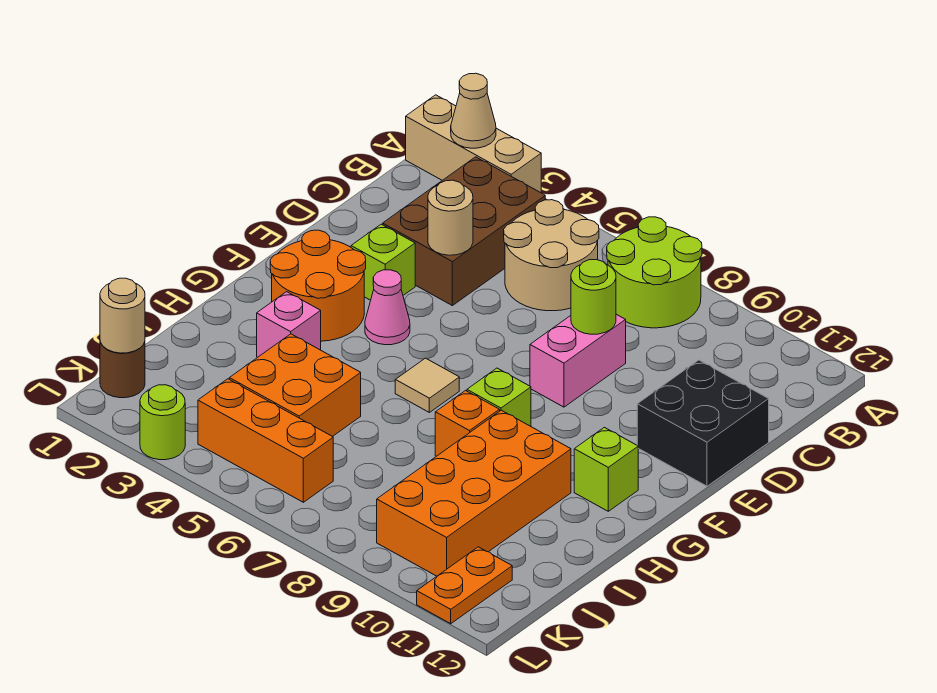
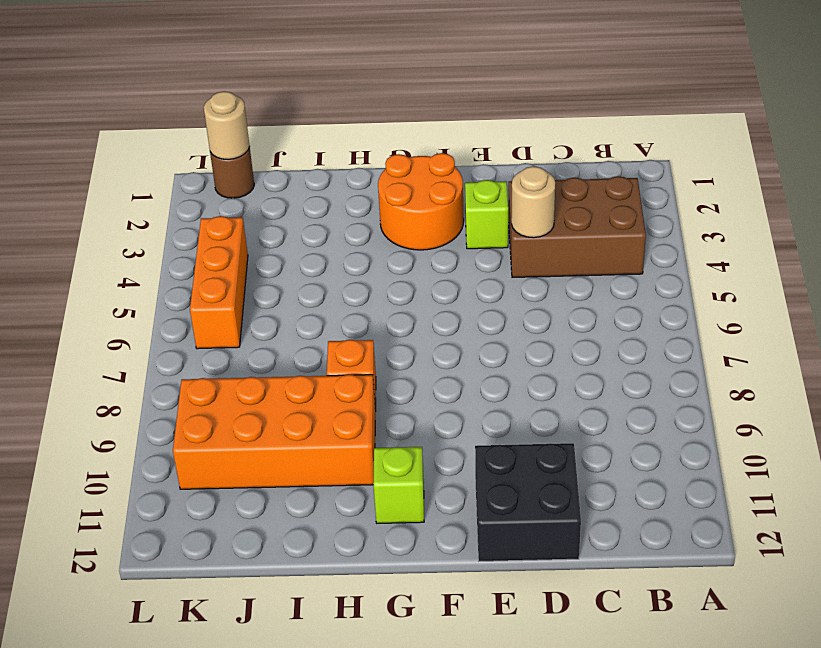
none -> tan 1x3 brick [406,95,541,193]
none -> lime 2x2 round brick [607,217,702,328]
none -> tan 2x2 round brick [504,200,599,311]

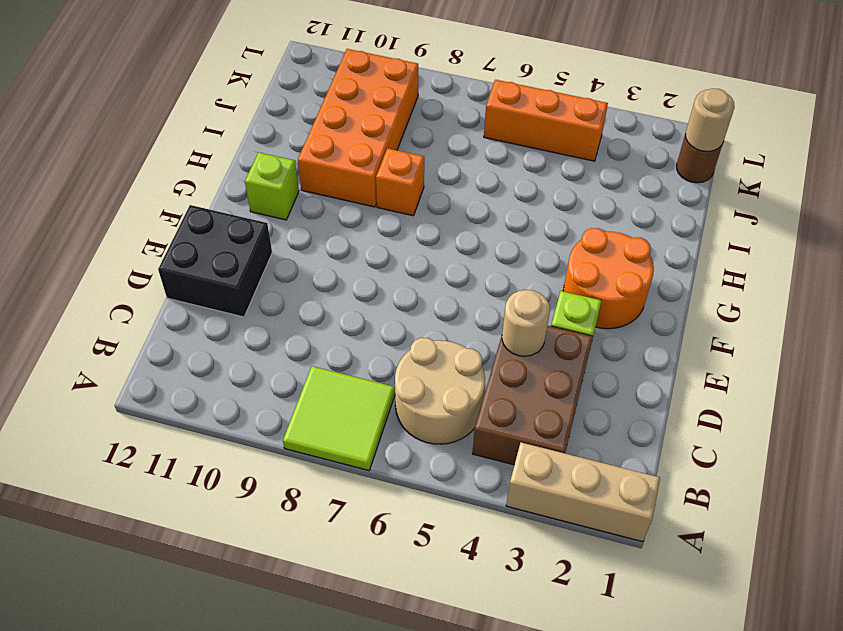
lime 2x2 tile [283,366,395,471] -> lime 2x2 round brick [607,217,702,328]
none -> pink 1x2 brick [530,314,626,407]
none -> pink 1x1 cone [365,270,410,345]
none -> tan 1x1 tile [395,358,459,412]

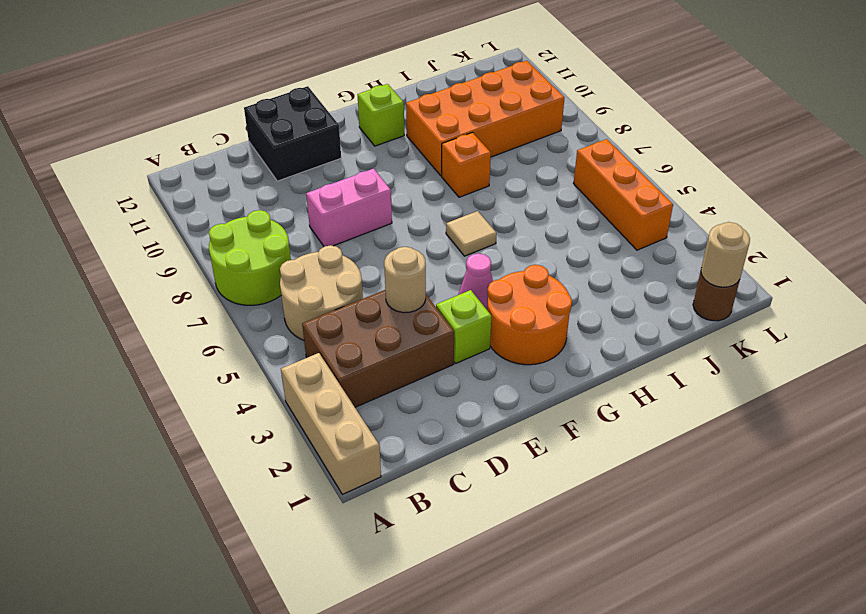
none -> lime 1x1 brick [467,368,531,426]
none -> pink 1x1 brick [257,292,321,357]
none -> orange 2x2 brick [229,334,361,437]

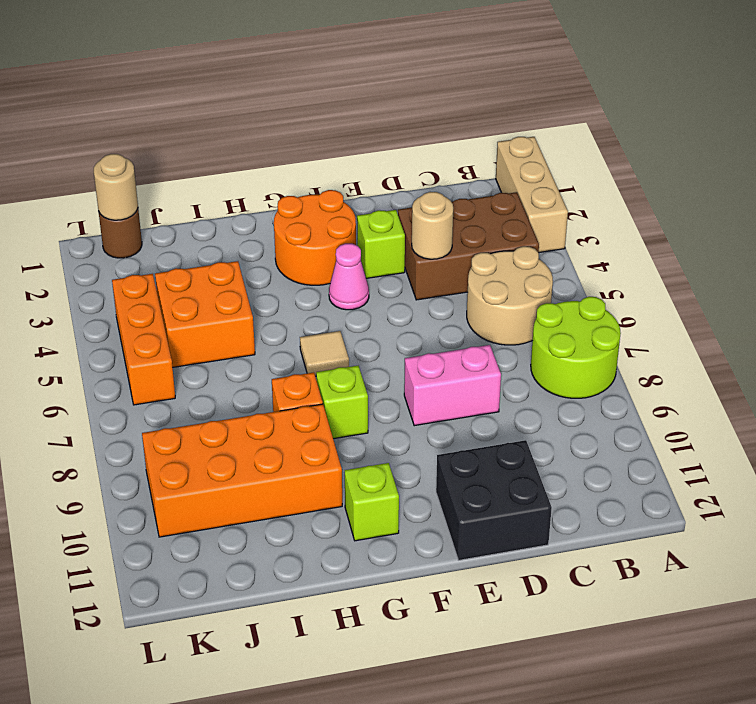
none -> pink 1x1 brick [257,292,321,357]
none -> orange 1x2 plate [417,547,512,624]
none -> lime 1x1 round brick [140,385,185,460]

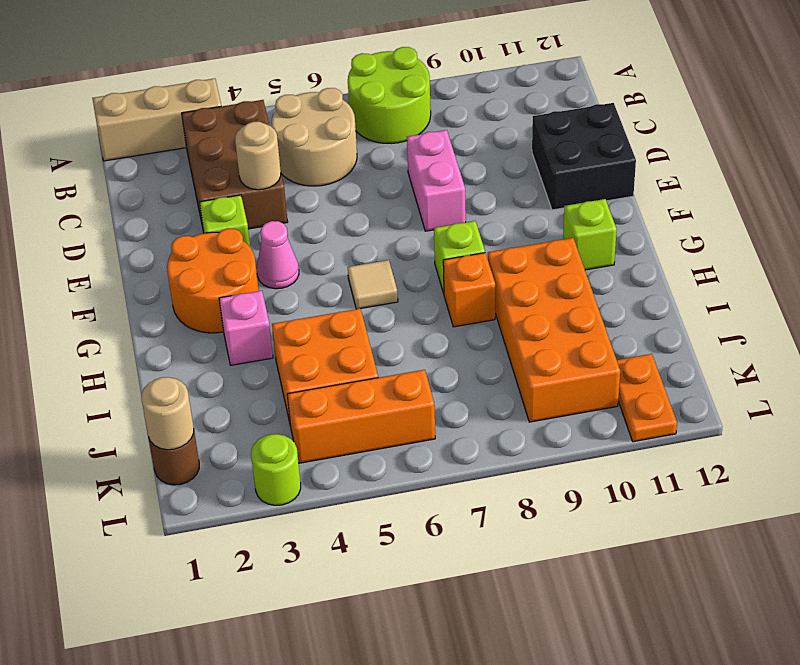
none -> tan 1x1 cone [451,73,496,148]
none -> lime 1x1 round brick [571,260,616,334]

